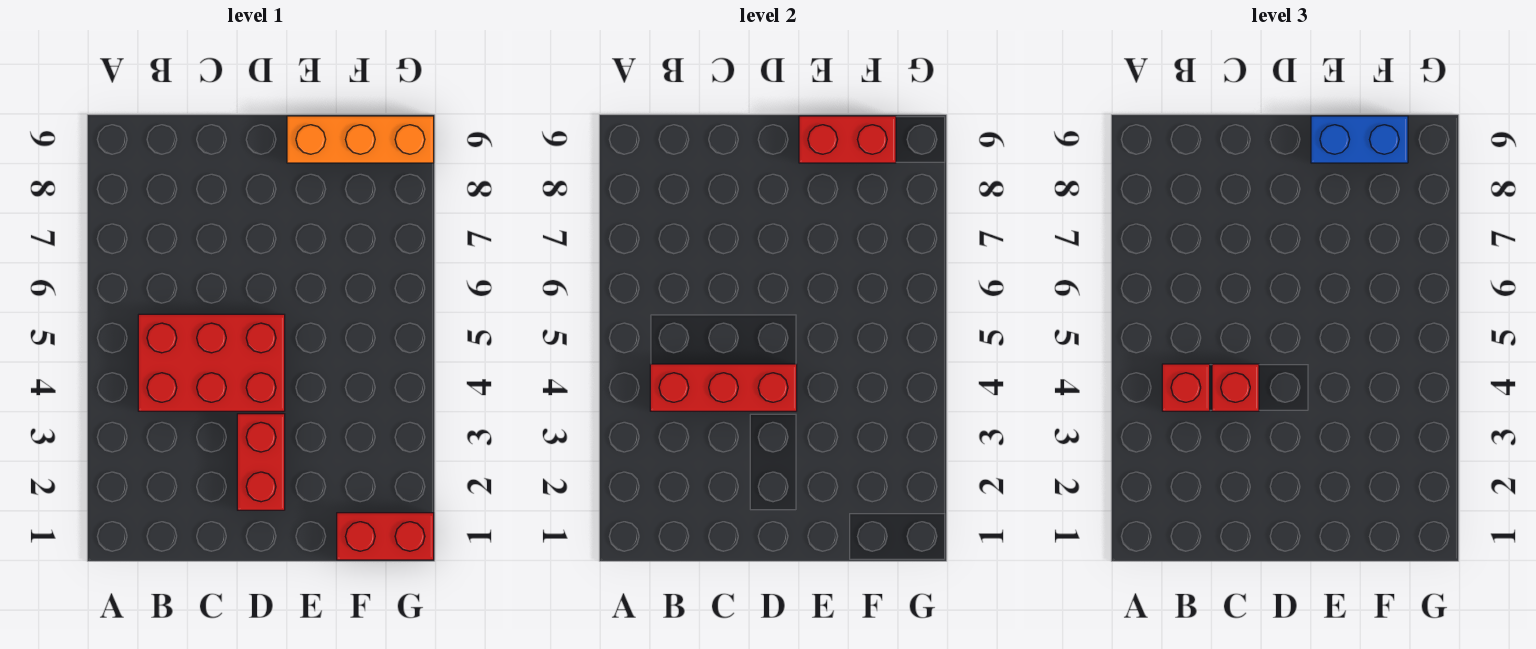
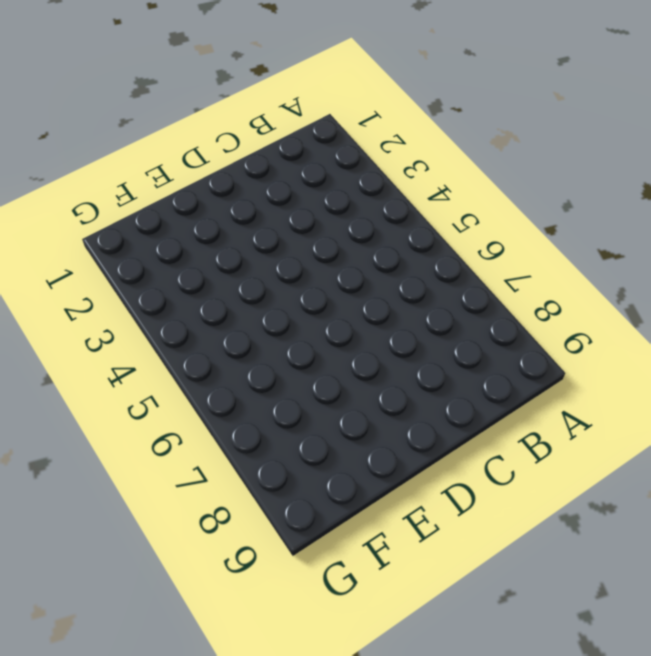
none -> red 2x3 brick [138,314,285,411]
none -> red 1x2 brick [237,414,285,510]

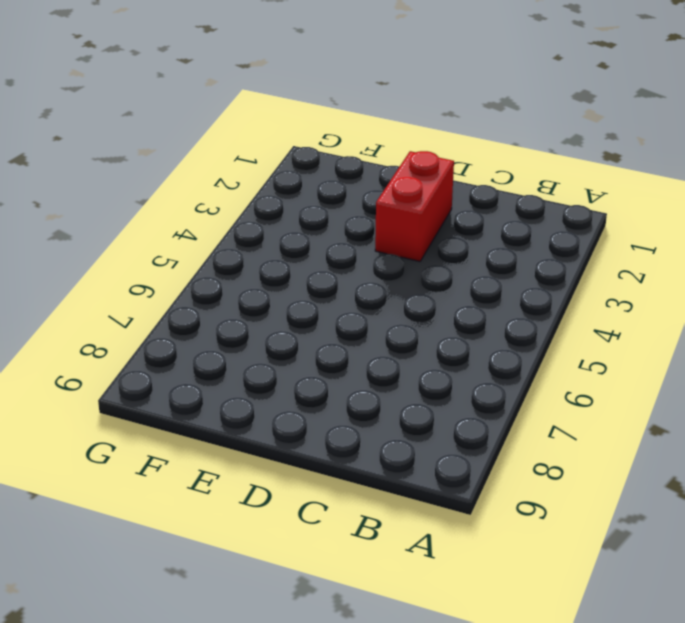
none -> red 2x3 brick [138,314,285,411]
none -> orange 1x3 brick [287,116,434,163]

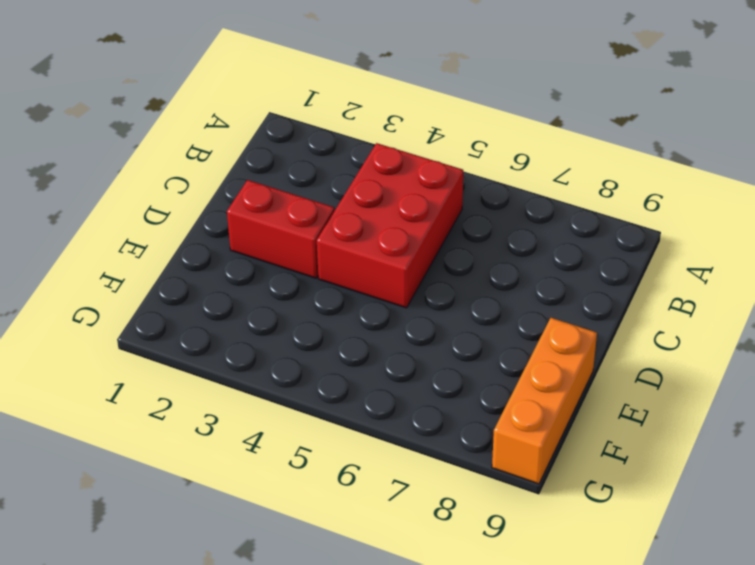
none -> red 1x2 brick [337,513,434,560]
none -> red 1x3 brick [650,364,797,411]

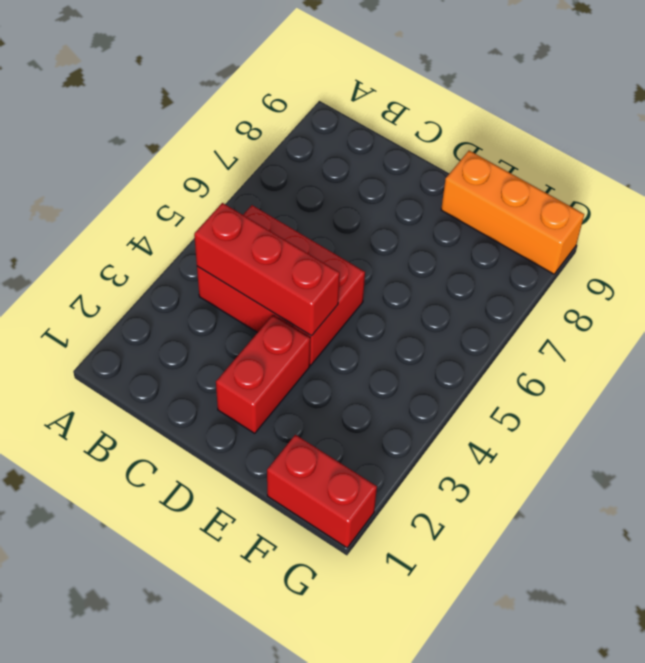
none -> red 1x2 brick [799,116,896,163]
none -> red 1x1 brick [1162,364,1210,411]

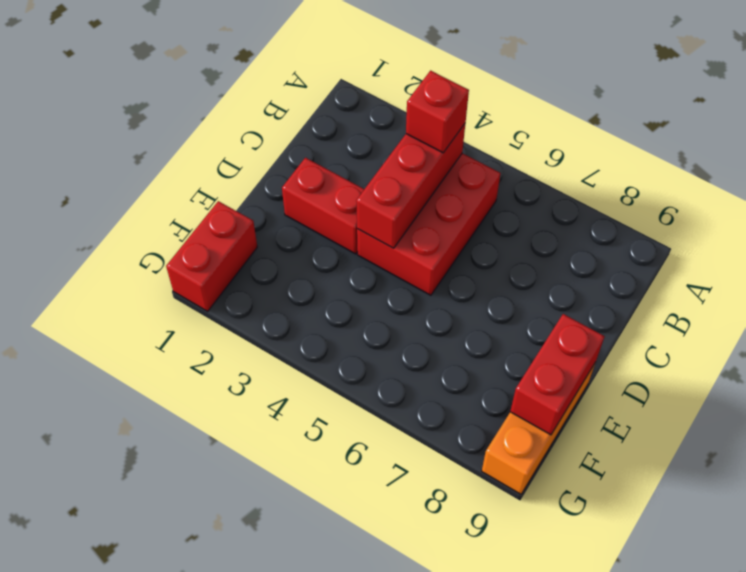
none -> red 1x1 brick [1212,364,1259,411]
none -> blue 1x2 brick [1311,116,1408,163]

